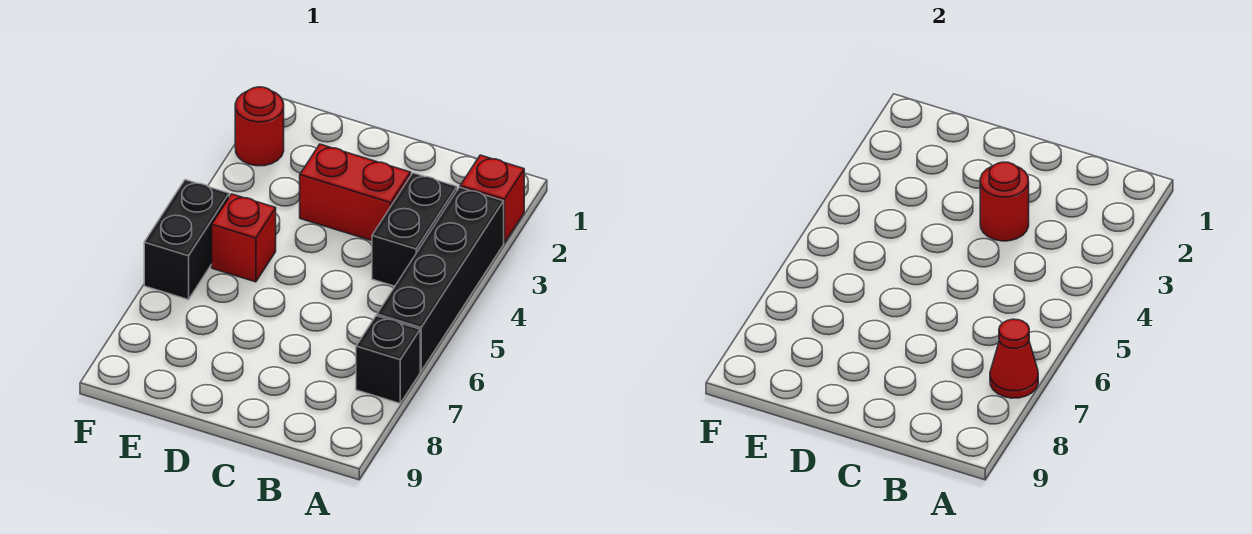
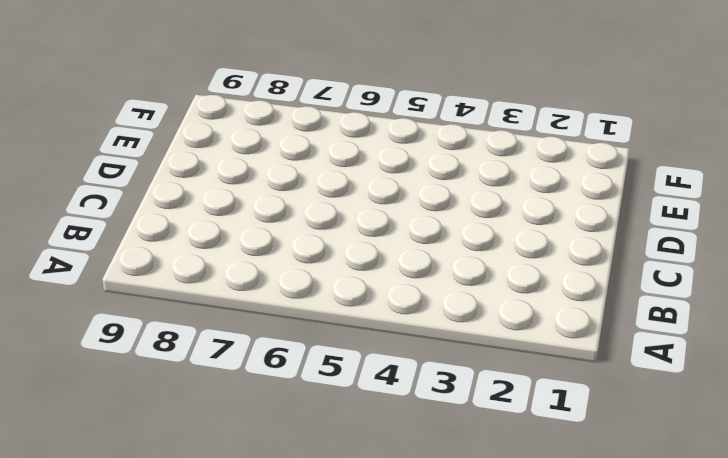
none -> red 1x1 brick [460,155,524,243]
none -> black 1x4 brick [377,187,504,371]

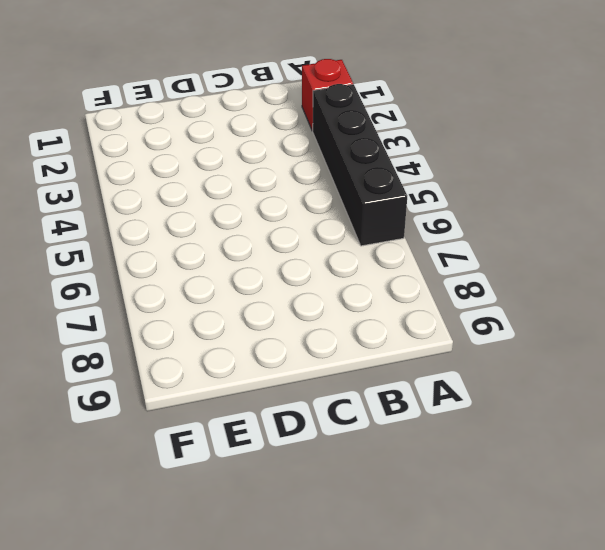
none -> black 1x1 brick [356,316,420,403]
none -> black 1x2 brick [372,173,457,286]

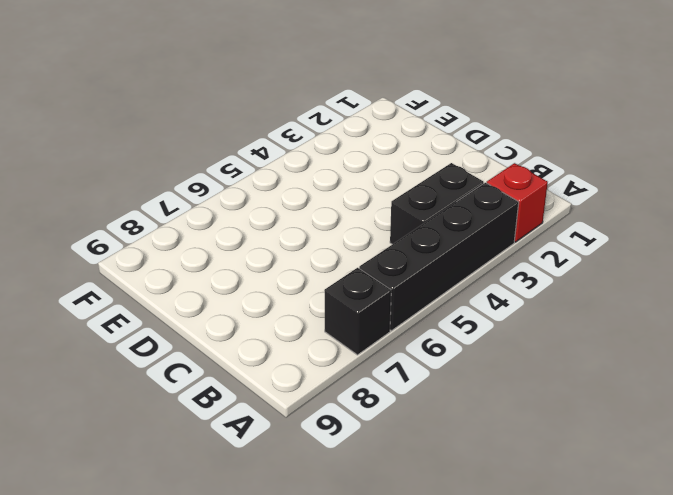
none -> red 1x2 brick [300,144,411,241]
none -> red 1x1 brick [212,194,276,282]

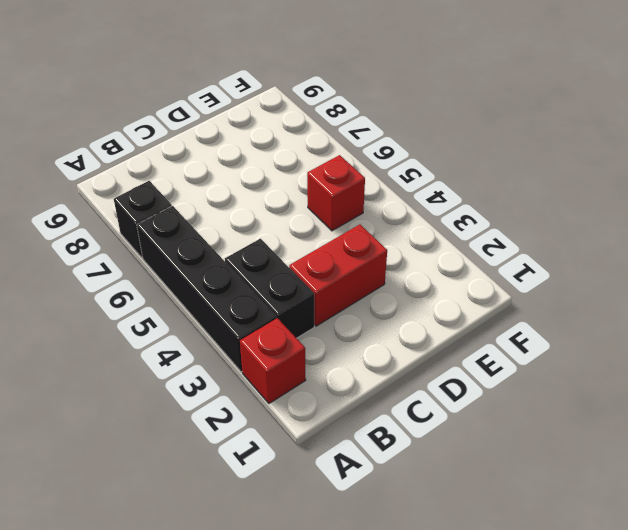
none -> red 1x1 round brick [235,87,284,166]
none -> black 1x2 brick [144,180,229,300]

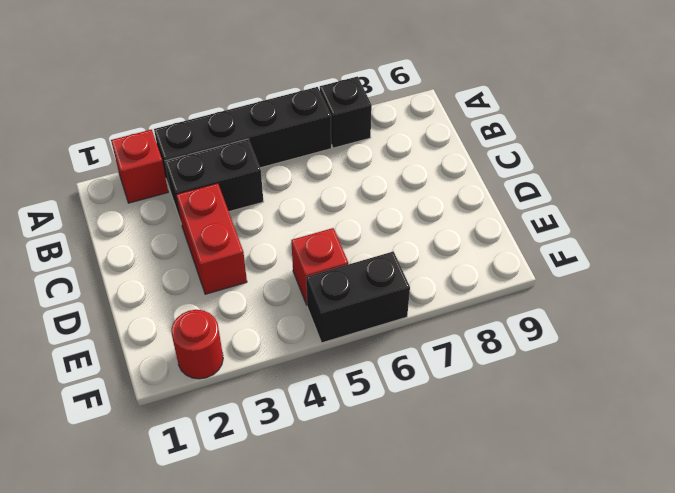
none -> red 1x1 cone [990,319,1038,398]
none -> red 1x1 round brick [980,162,1029,241]

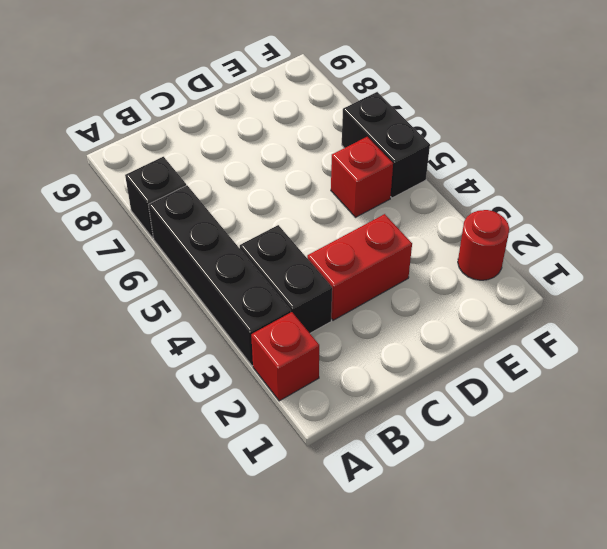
none -> red 1x1 cone [990,319,1038,398]
none -> red 1x1 round brick [980,162,1029,241]

